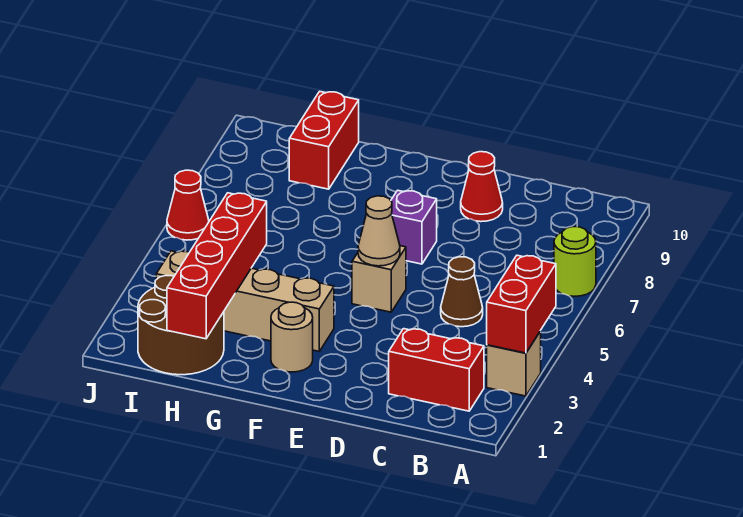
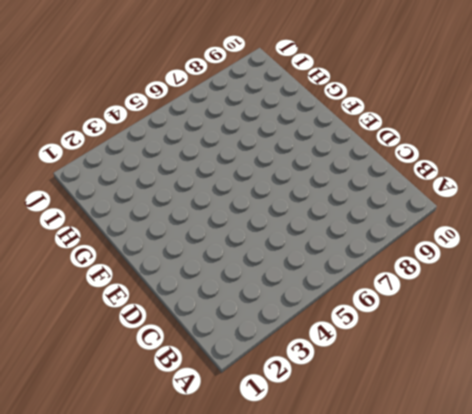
none -> tan 1x1 brick [487,331,541,396]
none -> lime 1x1 round brick [554,227,596,296]
none -> red 1x2 brick [389,329,484,411]

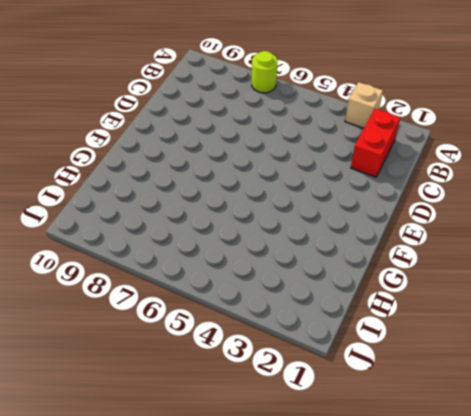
none -> brown 1x1 cone [441,257,483,327]
none -> red 1x1 cone [461,152,503,222]
none -> tan 1x1 brick [352,246,406,312]

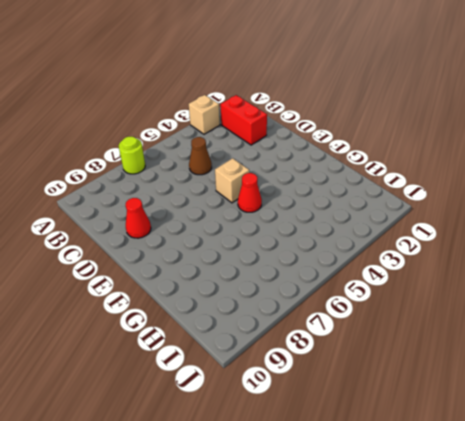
red 1x1 cone [238,173,262,212] -> red 1x1 cone moved to [167,170,209,240]
none -> purple 1x1 brick [391,190,437,264]
none -> tan 1x1 round brick [271,302,313,372]
none -> tan 1x4 brick [156,251,334,351]

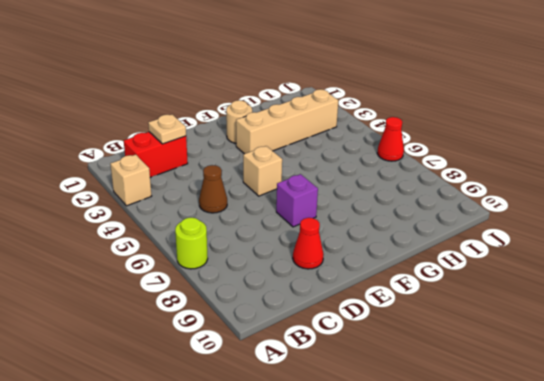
tan 1x1 plate [148,115,186,144] -> none
none -> brown 2x2 round brick [138,276,224,375]
none -> red 1x2 brick [289,91,359,189]
none -> red 1x2 brick [487,255,556,353]

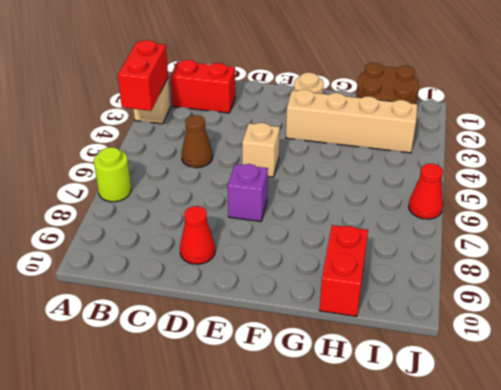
none -> tan 1x1 cone [358,196,400,266]
none -> red 1x4 brick [167,193,267,339]

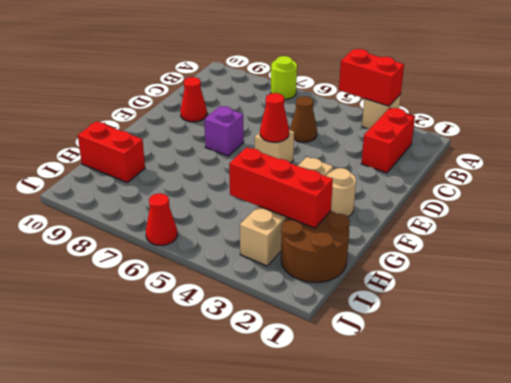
red 1x1 cone [260,93,289,142] -> tan 1x1 cone [358,196,400,266]
red 1x3 brick [229,147,333,228] -> red 1x4 brick [167,193,267,339]

